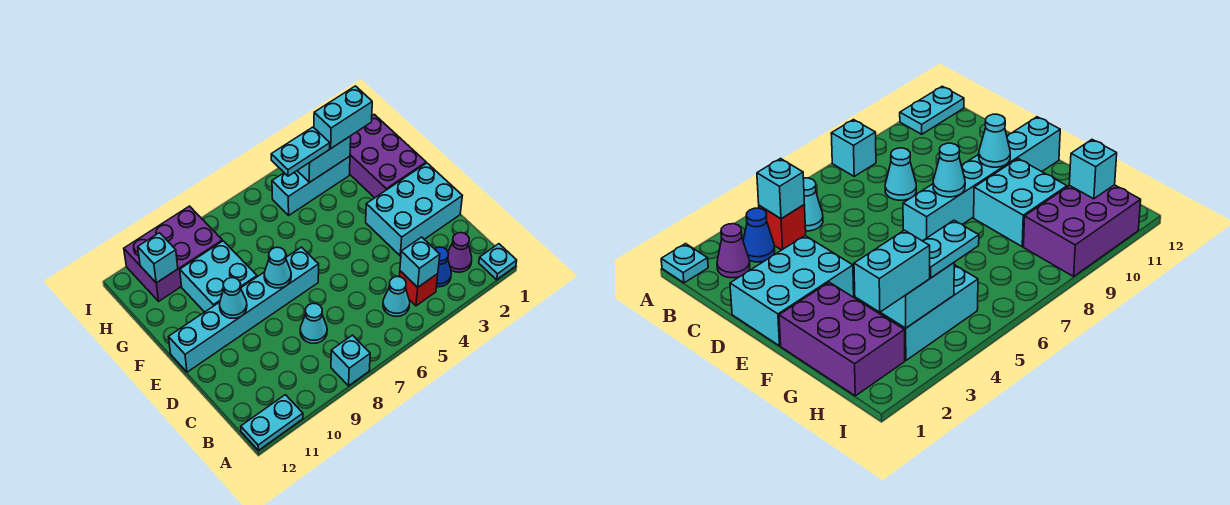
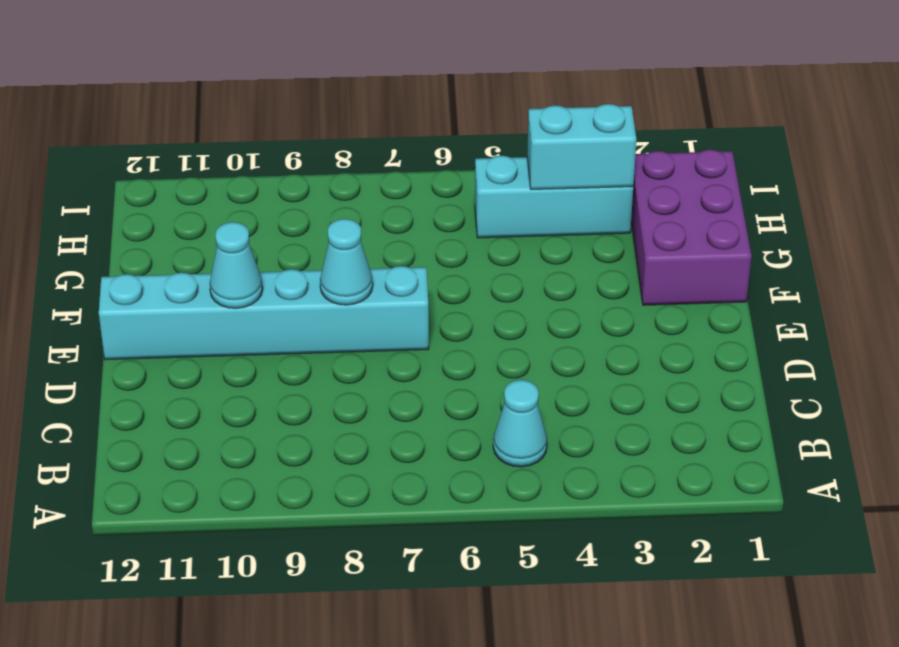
none -> cyan 1x1 plate [479,244,517,280]
none -> cyan 1x1 brick [331,335,370,386]
none -> cyan 1x2 plate [241,395,303,450]

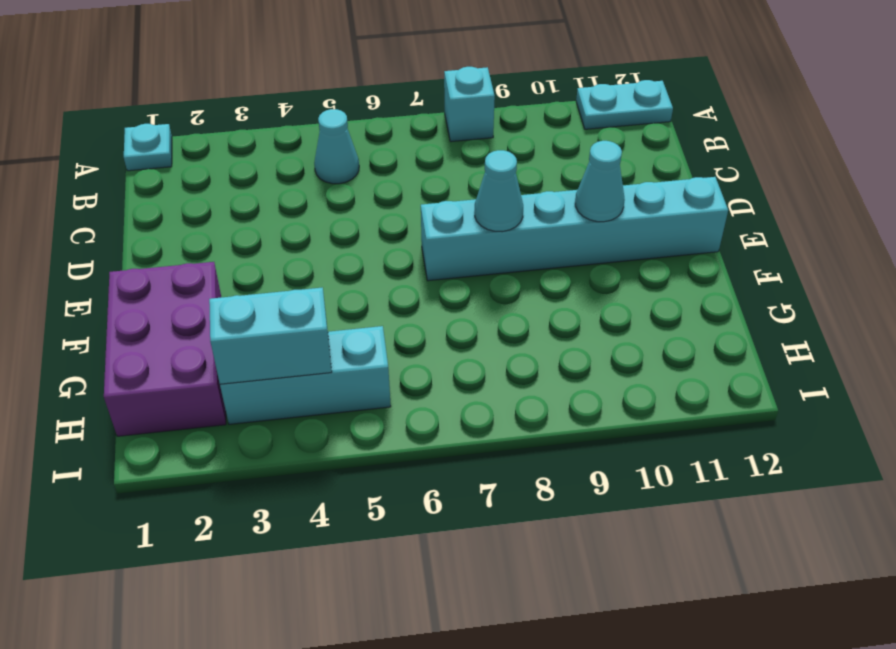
none -> purple 1x1 cone [448,233,472,272]
none -> blue 1x1 cone [435,247,451,287]
none -> red 1x1 brick [399,271,438,306]

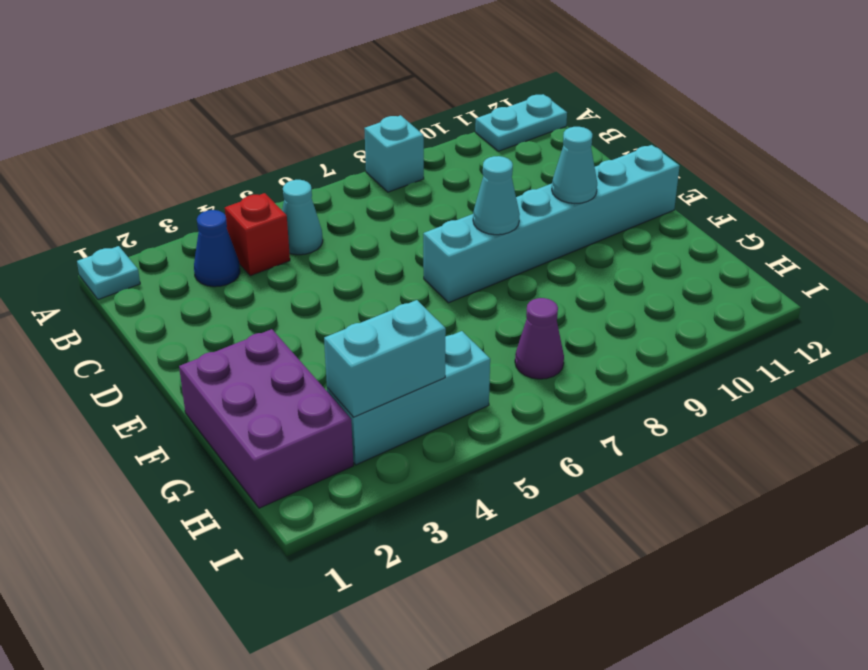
purple 1x1 cone [515,298,564,379] -> purple 1x1 cone moved to [448,233,472,272]
none -> cyan 1x1 cone [300,303,327,343]
none -> cyan 2x3 brick [366,163,462,256]
none -> cyan 2x2 brick [180,241,257,312]

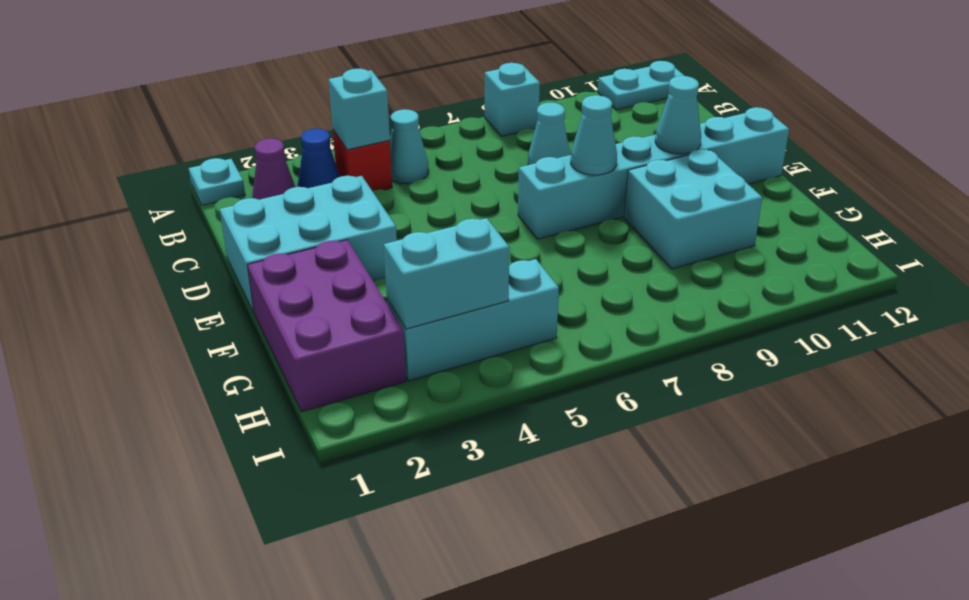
none -> purple 2x3 brick [124,206,222,301]
none -> cyan 1x1 brick [138,233,178,283]
none -> cyan 1x2 brick [314,86,372,148]

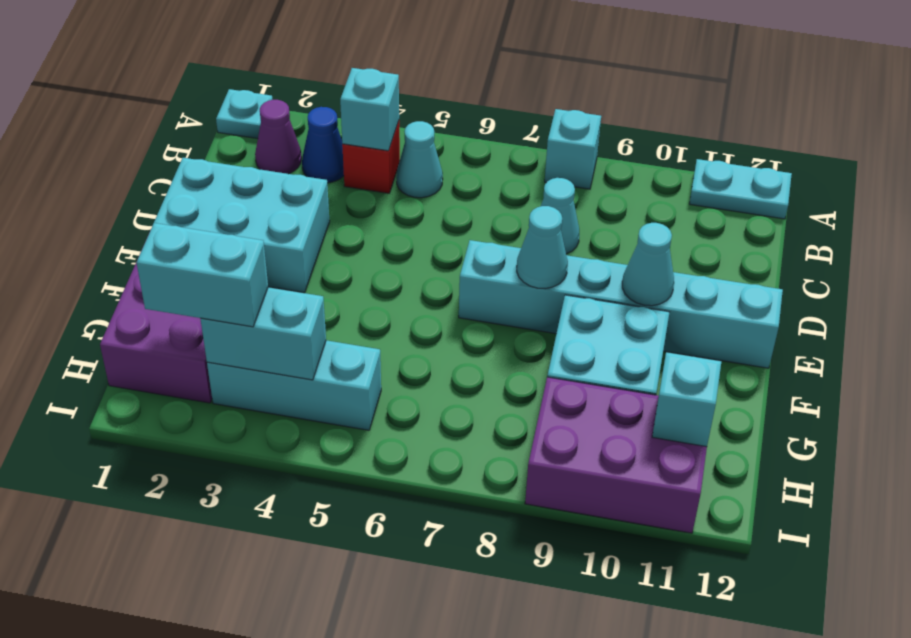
none -> cyan 1x2 plate [271,127,330,176]

